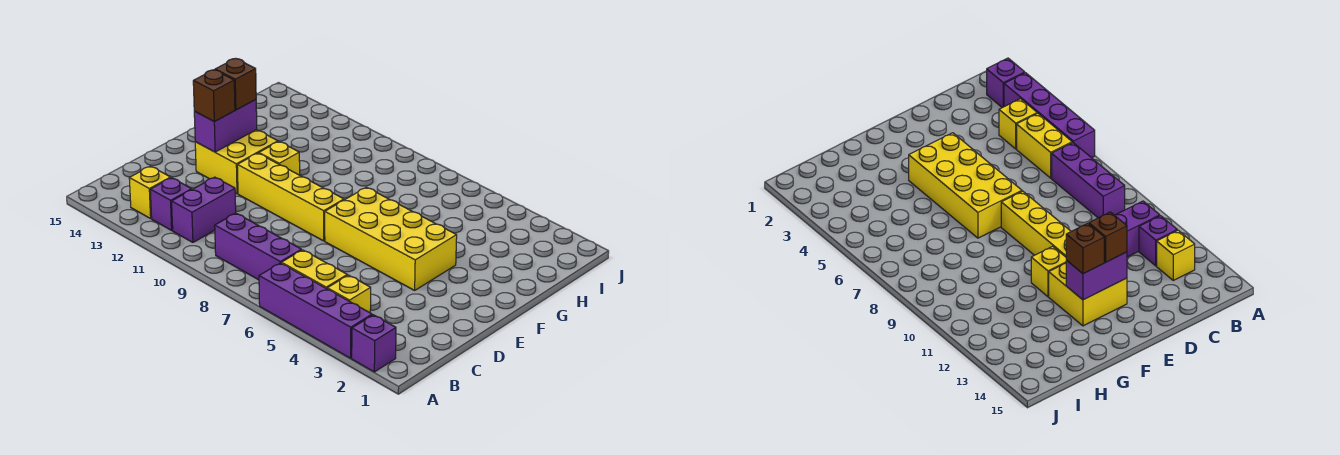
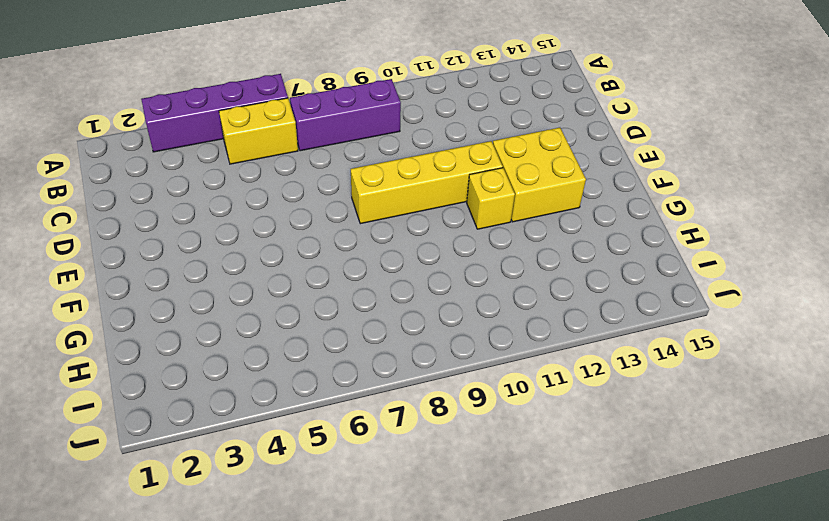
none -> purple 1x1 brick [352,315,396,372]
none -> yellow 1x1 brick [327,275,371,313]
none -> purple 1x2 brick [172,177,236,242]

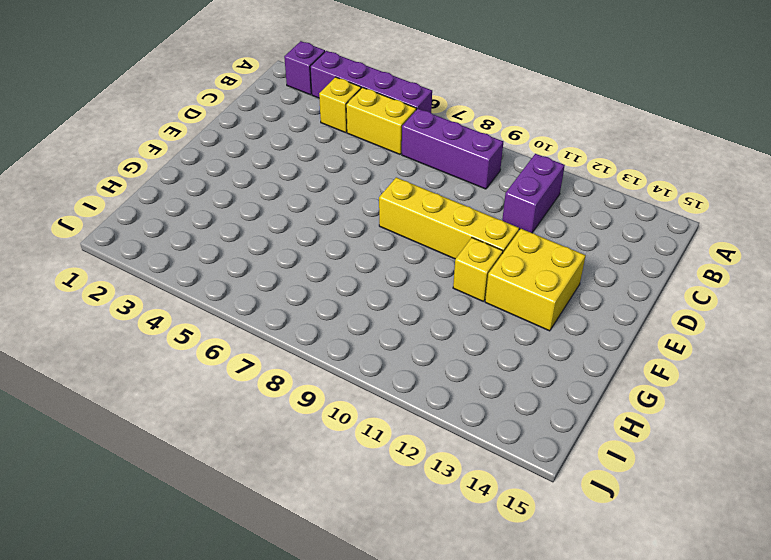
none -> purple 1x1 brick [150,178,192,230]
none -> yellow 1x1 brick [129,166,171,219]
none -> yellow 2x4 brick [325,187,457,290]

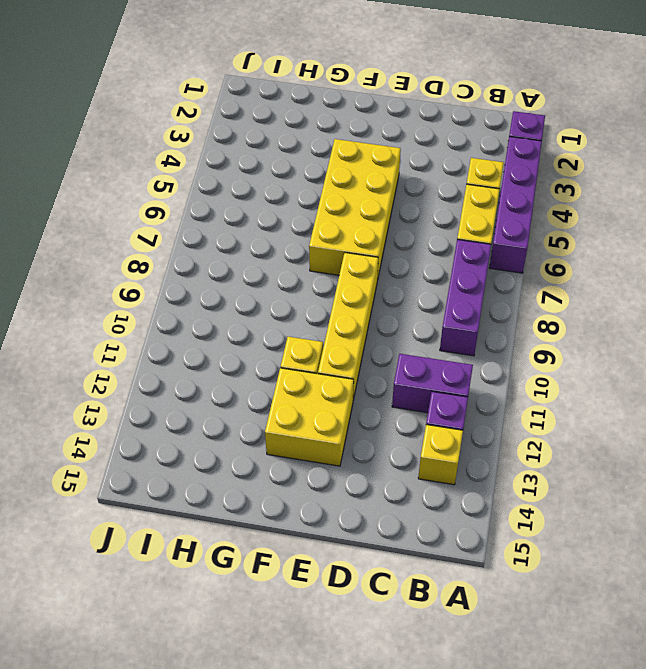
none -> purple 1x2 brick [194,100,257,152]
none -> brown 1x1 brick [193,70,235,122]
none -> brown 1x1 brick [215,58,256,110]

